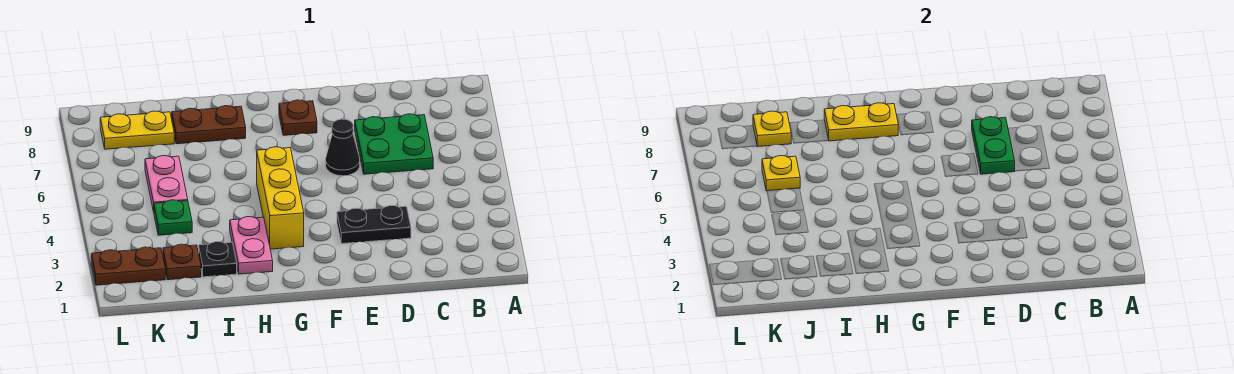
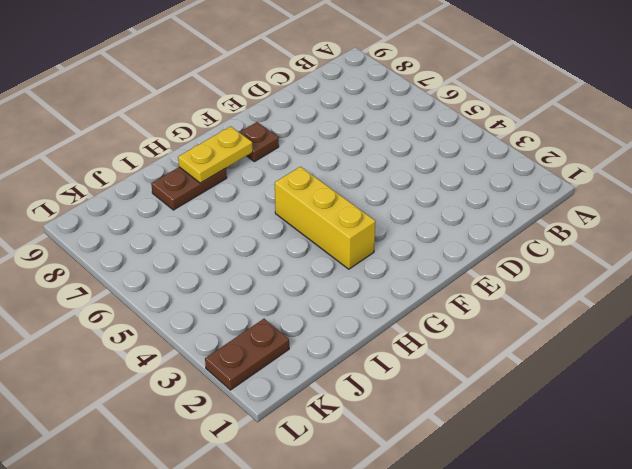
none -> green 2x2 plate [355,114,433,174]
none -> black 1x2 plate [337,205,411,244]
none -> black 1x1 cone [326,119,360,176]

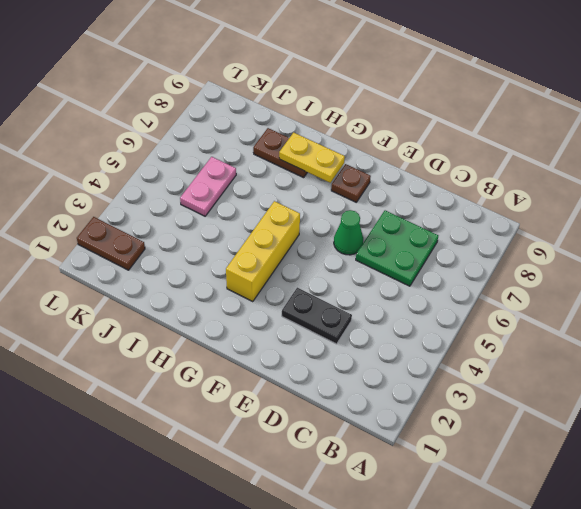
green 1x1 cone [334,210,363,255] -> black 1x1 cone [326,119,360,176]
none -> pink 1x2 plate [230,217,273,274]
none -> black 1x1 plate [199,242,237,277]
none -> brown 1x1 plate [163,244,201,280]

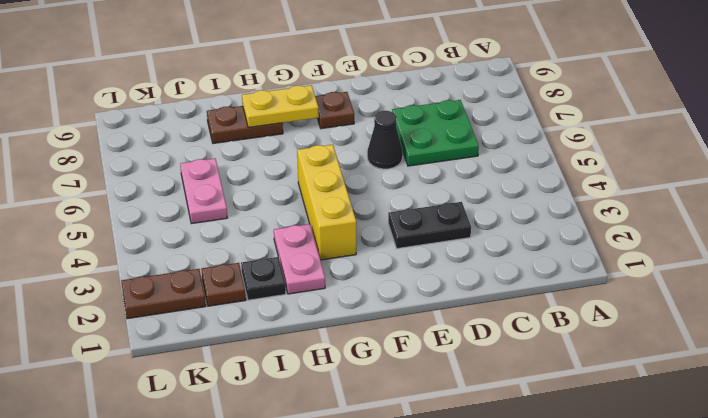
none -> green 1x1 plate [154,200,192,235]
none -> yellow 1x2 plate [100,111,174,149]
none -> green 1x2 plate [972,117,1015,174]

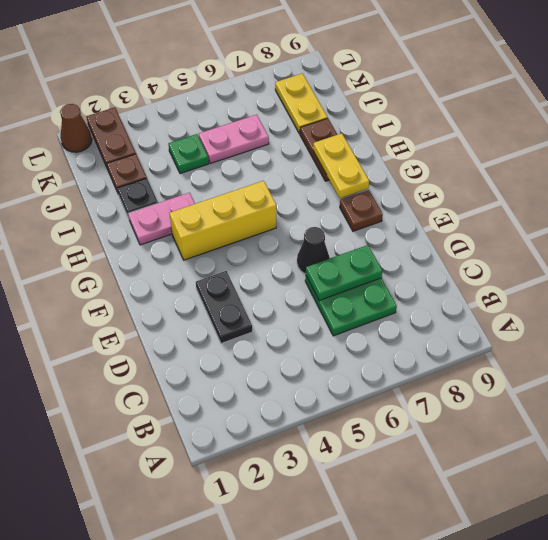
brown 1x1 cone [60,104,92,152] -> none
none -> yellow 1x1 plate [762,156,800,191]
none -> yellow 1x1 plate [753,111,791,147]

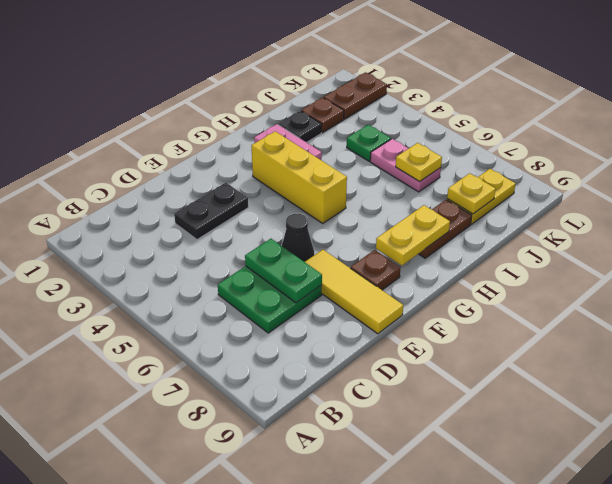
yellow 1x3 tile [305,250,403,334] -> none

